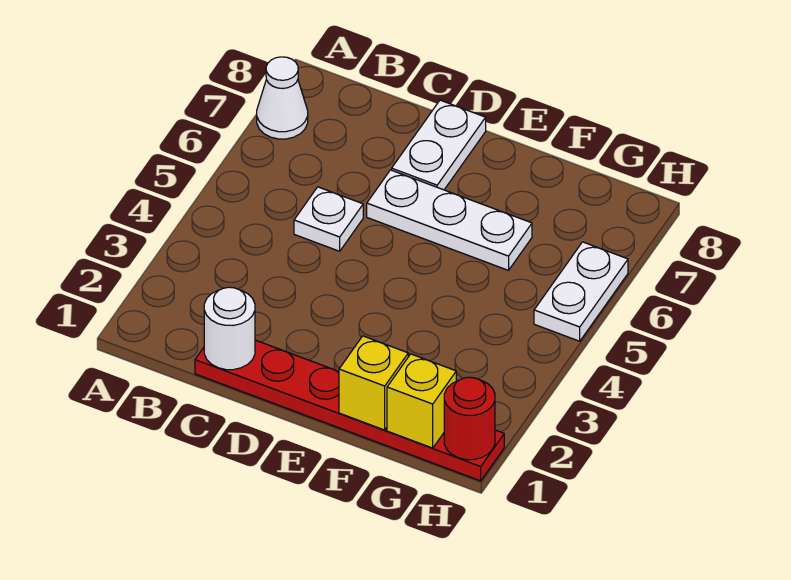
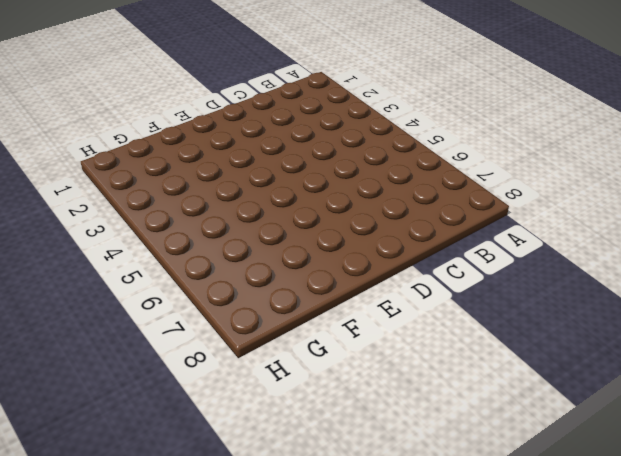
none -> white 1x1 cone [257,57,308,139]
none -> red 1x6 plate [195,340,504,481]

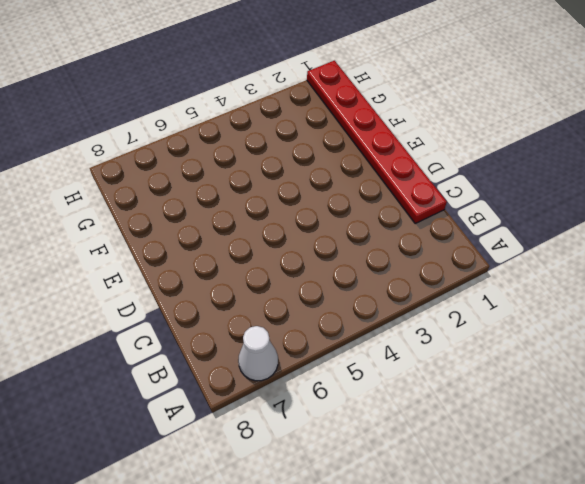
none -> white 1x1 plate [294,187,363,251]
none -> white 1x3 plate [367,170,532,270]

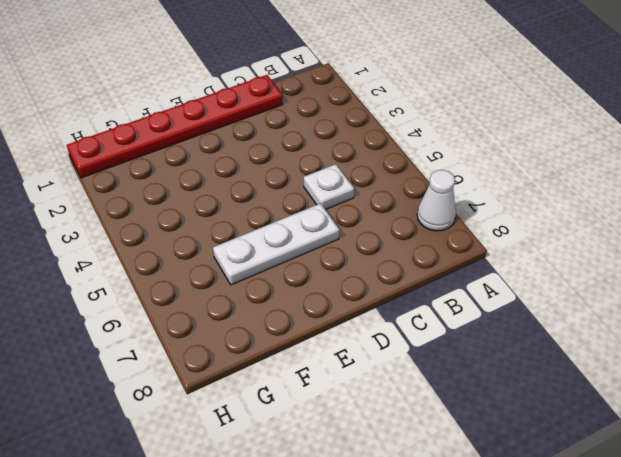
none -> white 1x2 plate [392,100,486,190]
none -> white 1x2 plate [534,242,628,341]

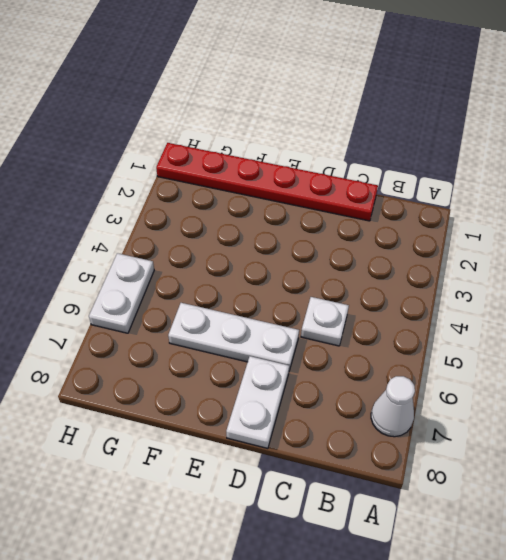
none -> white 1x1 round brick [204,287,255,370]
none -> yellow 1x1 brick [339,336,408,430]

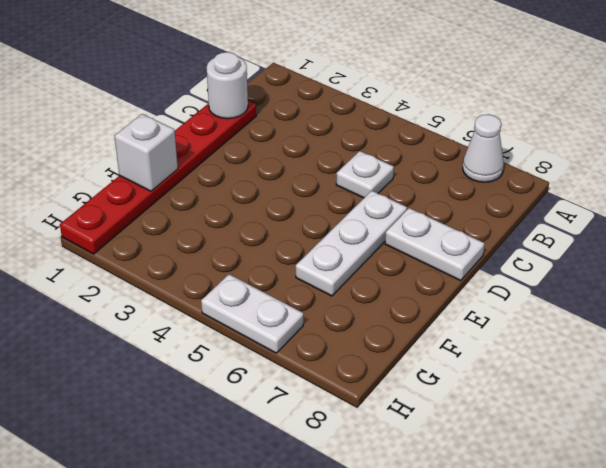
white 1x1 brick [115,114,178,191] -> yellow 1x1 brick [339,336,408,430]
none -> yellow 1x1 brick [387,354,456,448]
none -> red 1x1 round brick [444,377,495,460]

